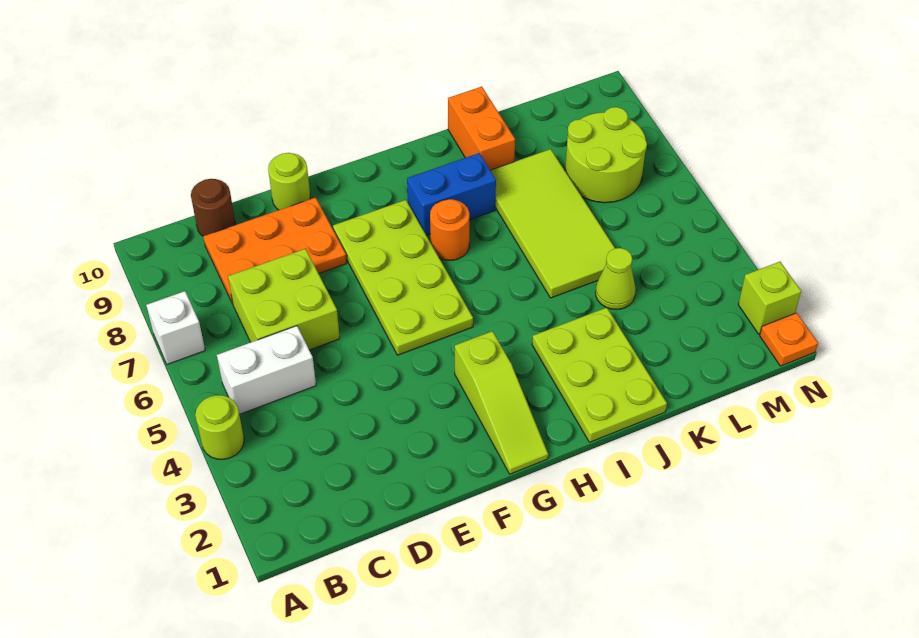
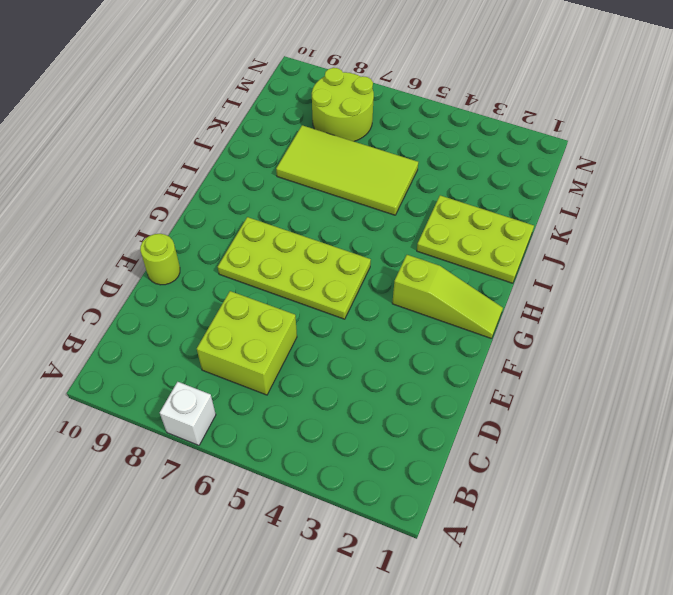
none -> lime 1x1 round brick [195,395,244,459]
none -> white 1x2 brick [217,326,316,414]
none -> orange 2x3 plate [203,197,347,304]

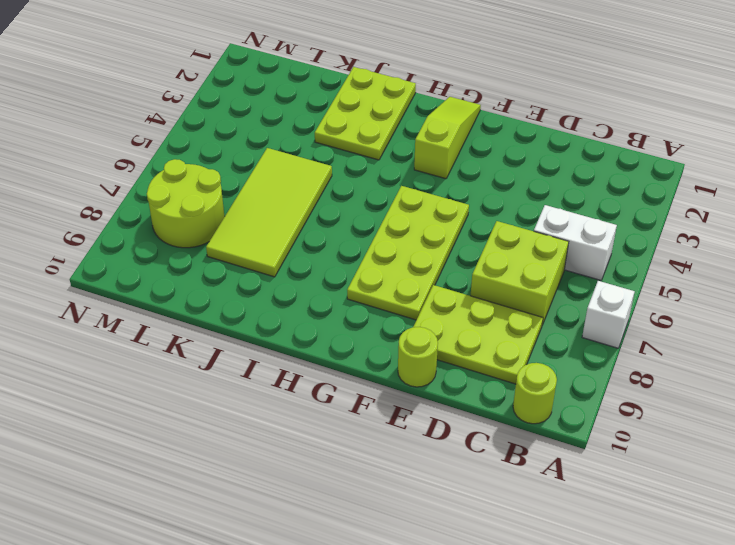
lime 1x1 round brick [513,363,557,424] -> lime 1x1 round brick moved to [195,395,244,459]
lime 2x3 plate [413,285,543,384] -> orange 2x3 plate [203,197,347,304]
none -> brown 1x1 round brick [191,179,235,236]
none -> orange 1x1 round brick [430,199,469,260]
none -> blue 1x2 brick [407,153,496,235]

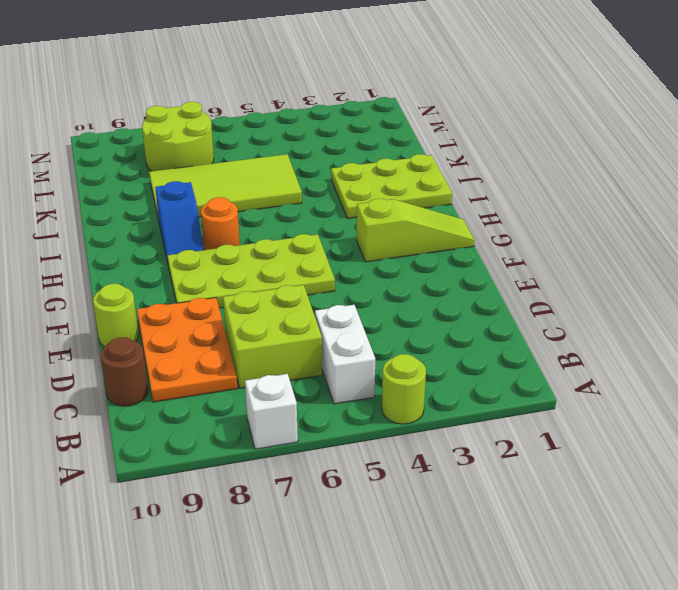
blue 1x2 slope [155,181,204,262] -> blue 1x2 brick [407,153,496,235]
none -> orange 1x2 brick [448,87,515,170]
none -> lime 1x1 cone [596,248,635,309]
none -> orange 1x1 plate [760,313,818,366]

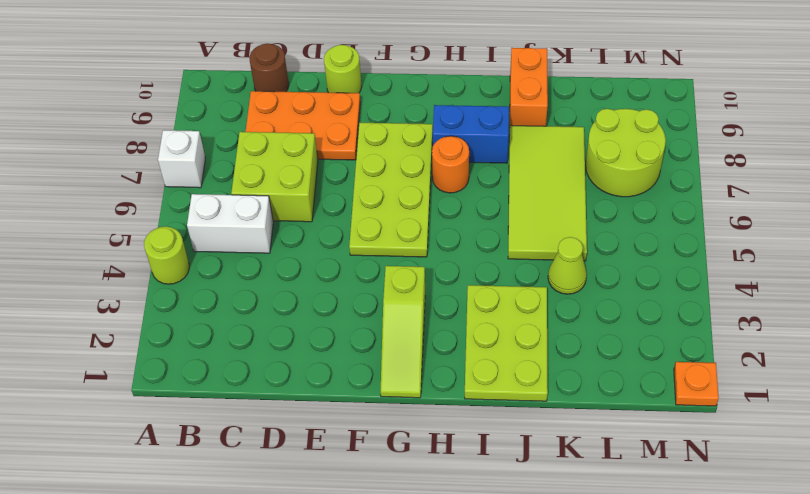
none -> lime 1x1 brick [738,262,801,334]

